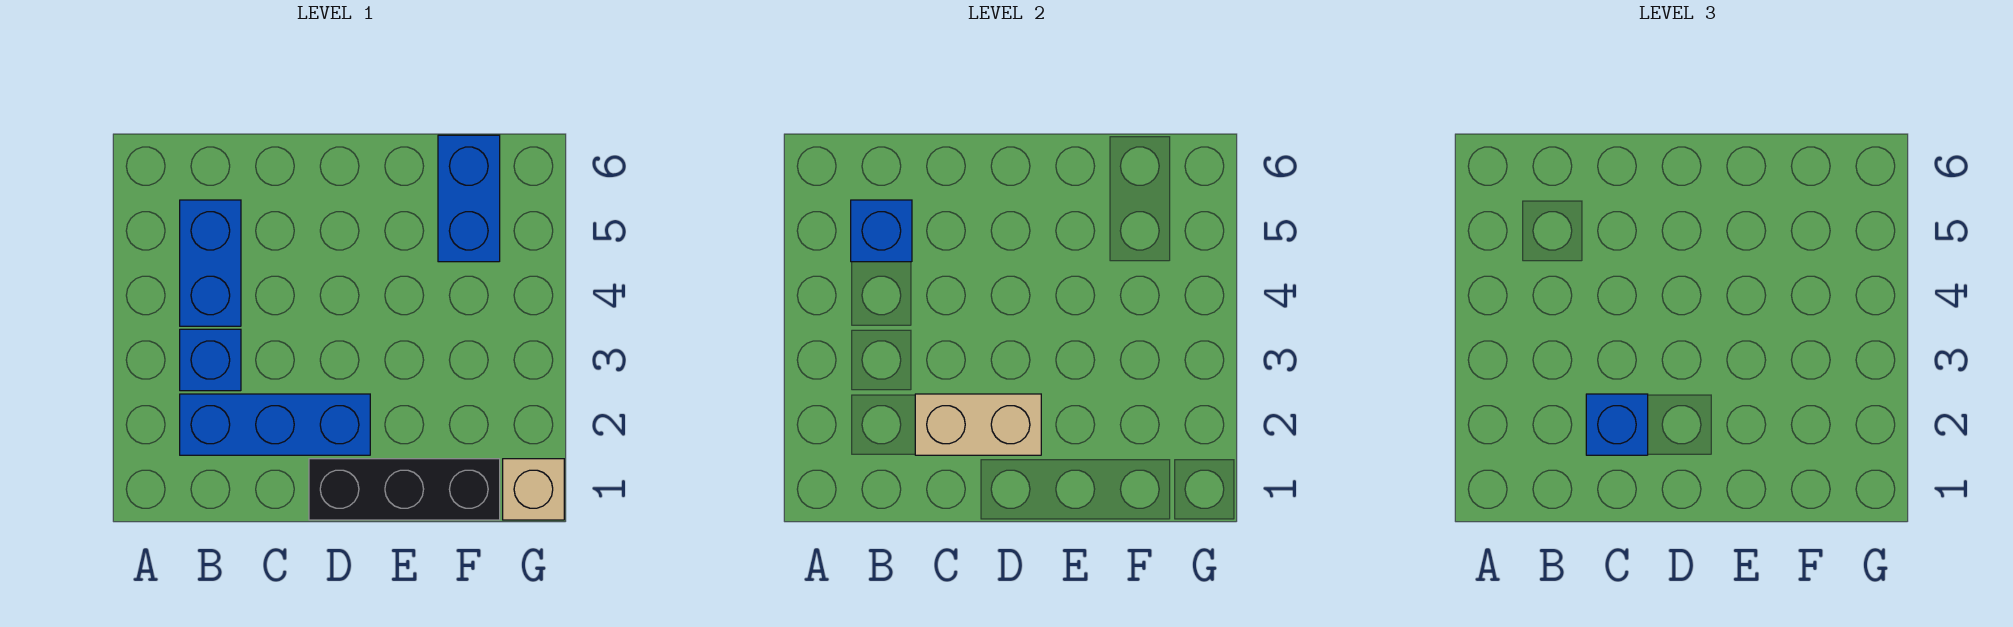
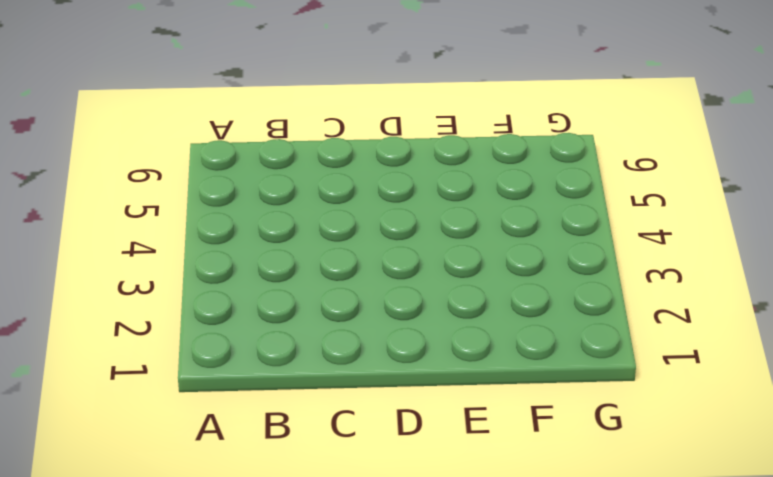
none -> blue 1x3 brick [180,394,370,455]
none -> blue 1x1 brick [180,329,241,391]

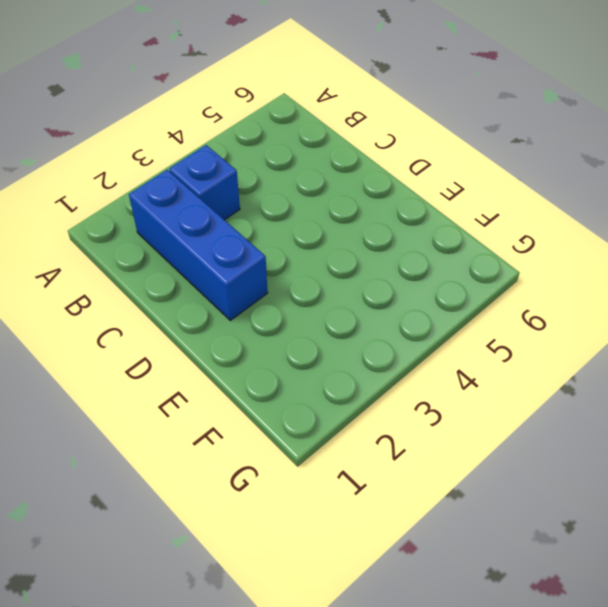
none -> blue 1x2 brick [180,200,241,326]
none -> black 1x3 brick [309,459,500,520]

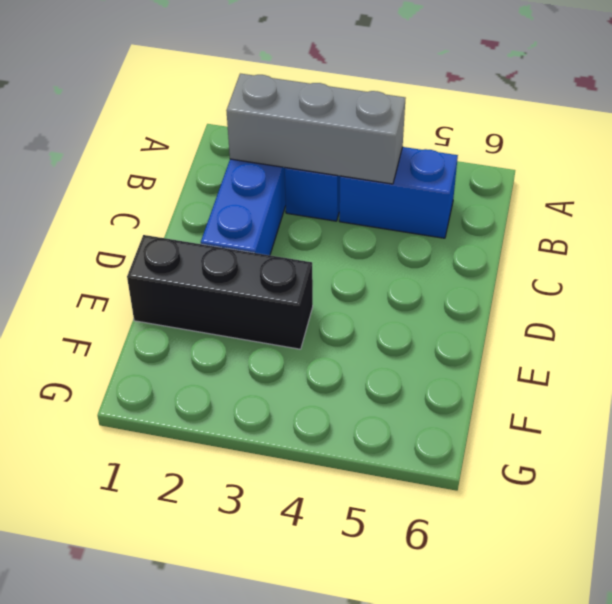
grey 1x3 brick [226,74,405,184] -> none
black 1x3 brick [127,235,313,349] -> black 1x3 brick turned to [309,459,500,520]
none -> blue 1x2 brick [438,135,500,262]
none -> tan 1x1 brick [503,459,564,520]

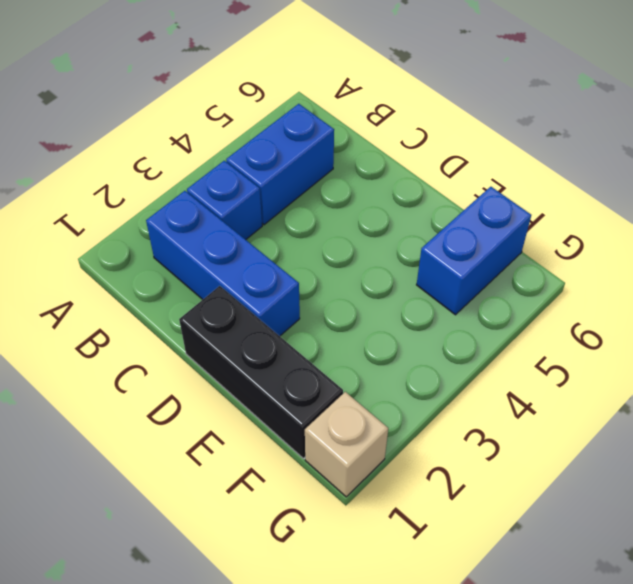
none -> blue 1x1 brick [851,200,912,262]
none -> tan 1x2 brick [915,394,1041,455]

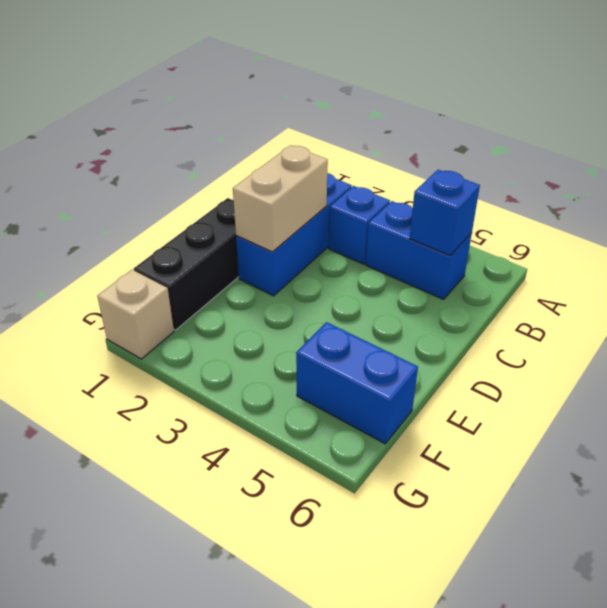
none -> blue 1x1 brick [1586,394,1648,455]

